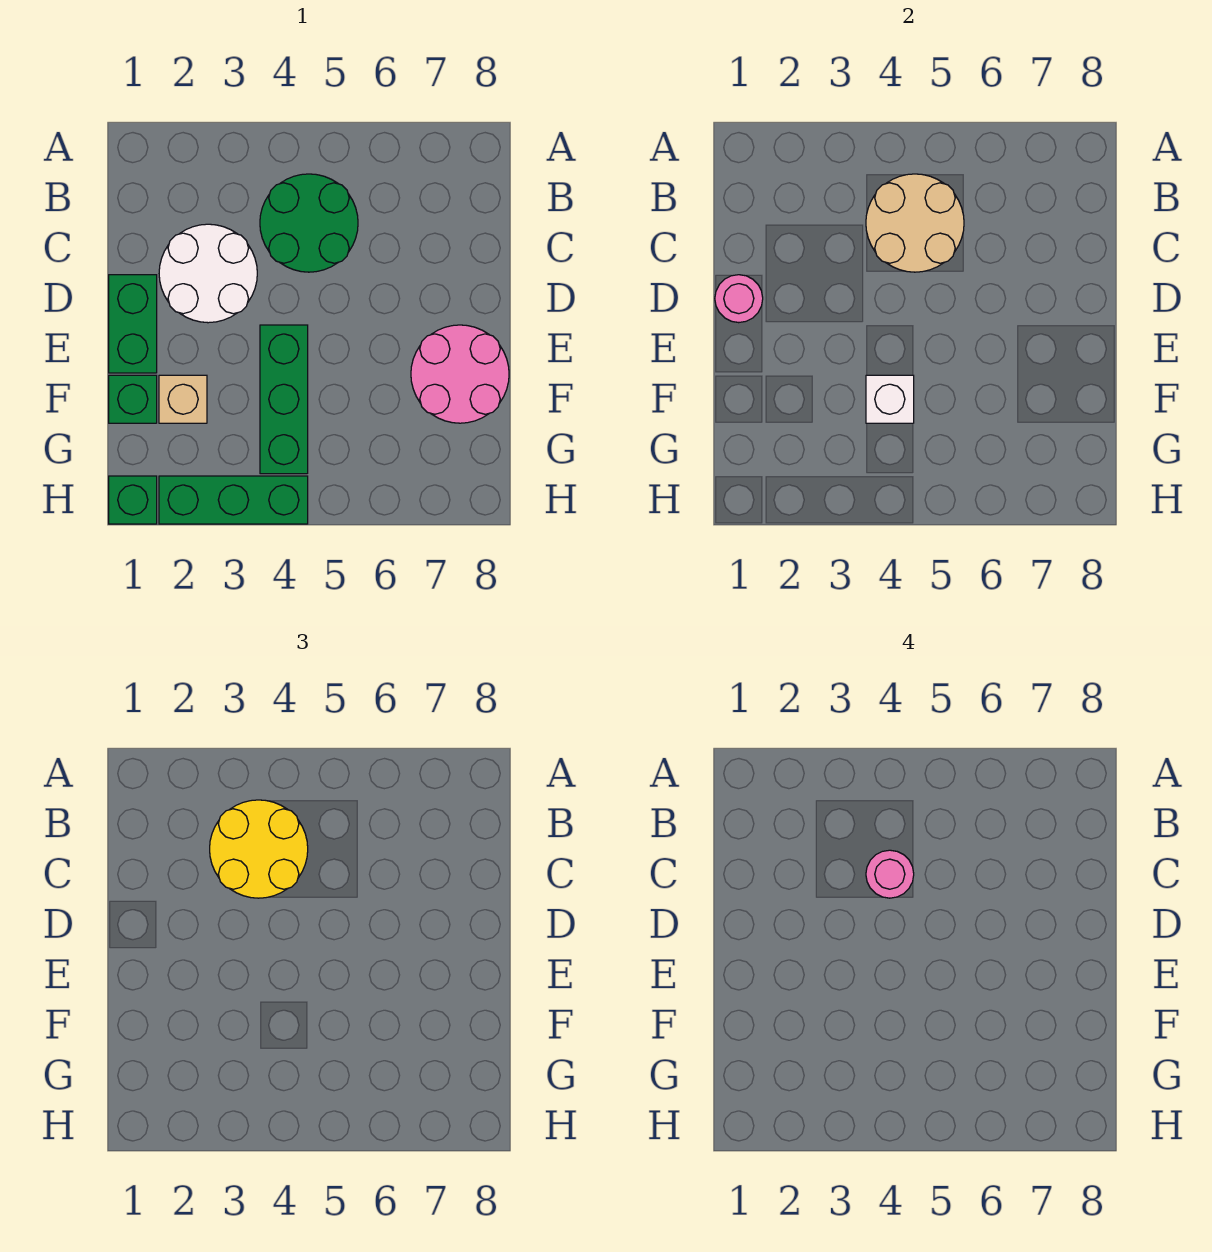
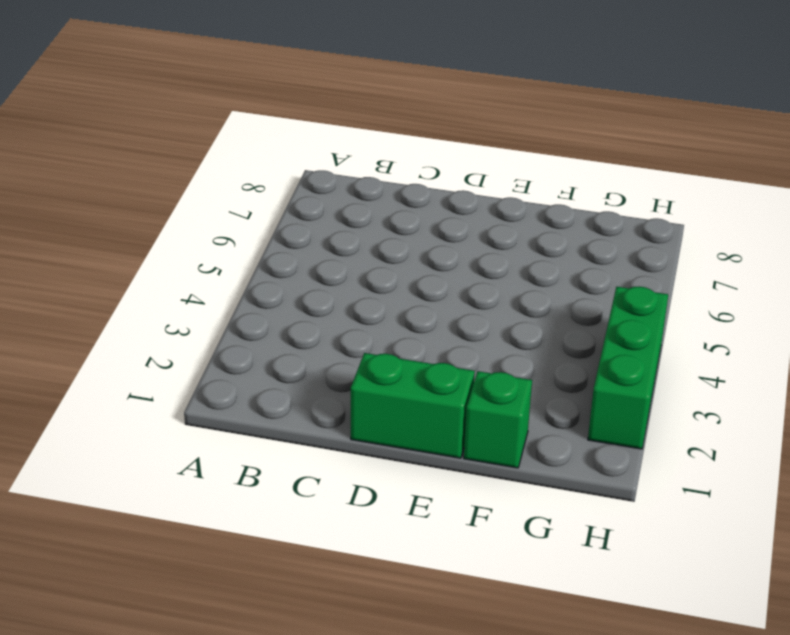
none -> green 2x2 round brick [260,174,358,272]
none -> white 2x2 round brick [159,224,257,323]
none -> green 1x3 brick [260,325,308,474]

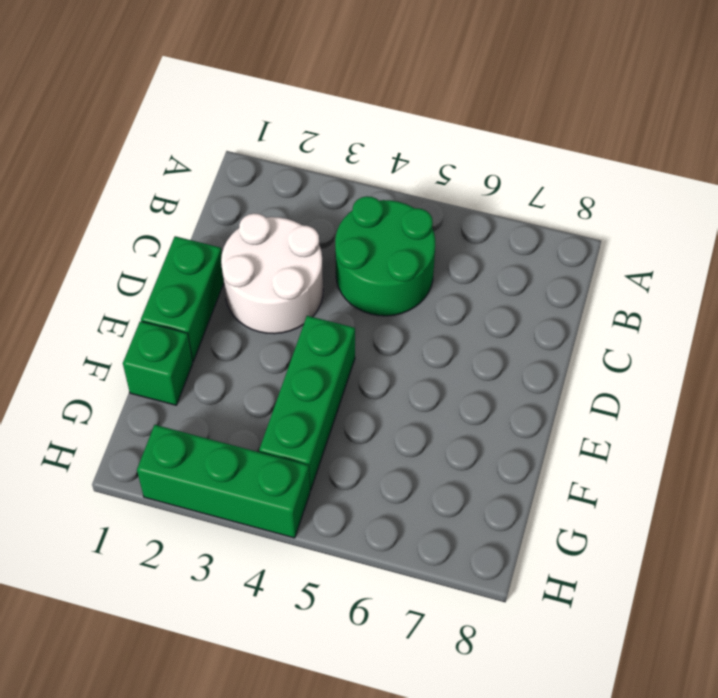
none -> pink 2x2 round brick [411,325,509,423]
none -> tan 1x1 brick [159,375,207,423]
none -> green 1x1 brick [109,476,157,524]

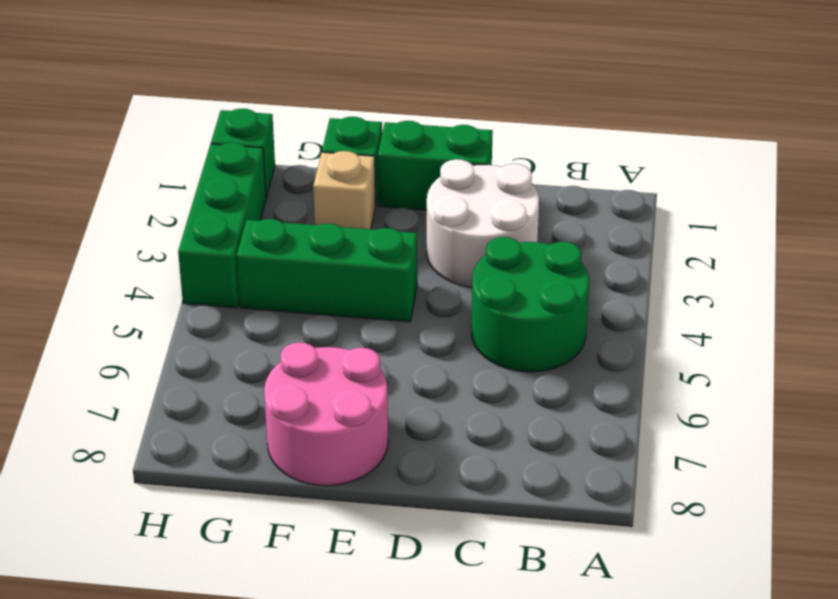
none -> tan 2x2 round brick [866,174,964,272]
none -> pink 1x1 round brick [715,275,763,323]
none -> white 1x1 brick [866,375,914,423]

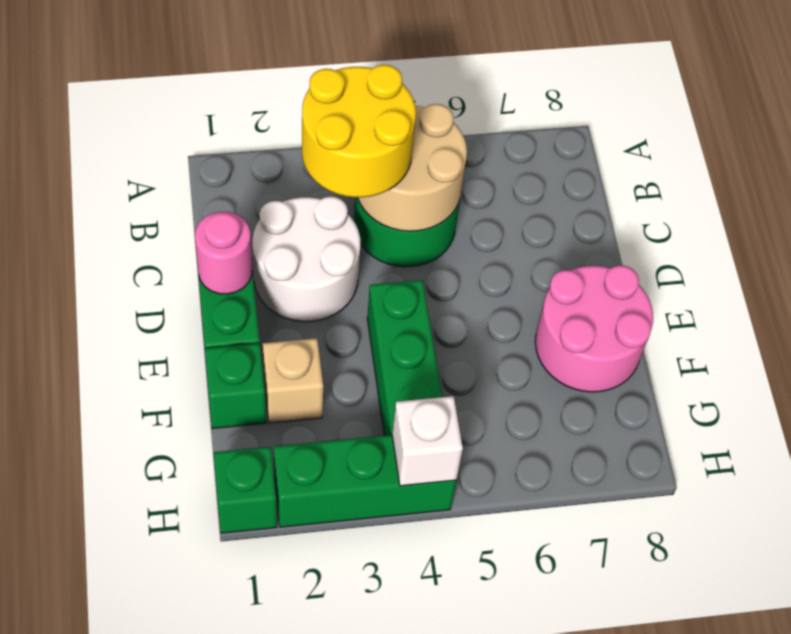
white 1x1 brick [392,396,463,486] -> white 1x1 brick moved to [866,375,914,423]
none -> pink 1x1 round brick [866,850,914,898]

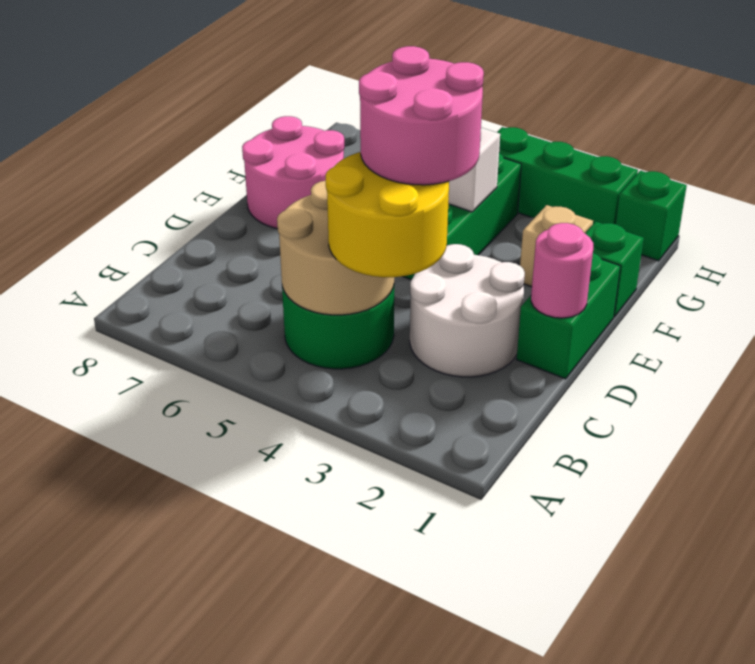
pink 2x2 round brick [359,46,484,185] -> pink 1x1 round brick [866,850,914,898]

